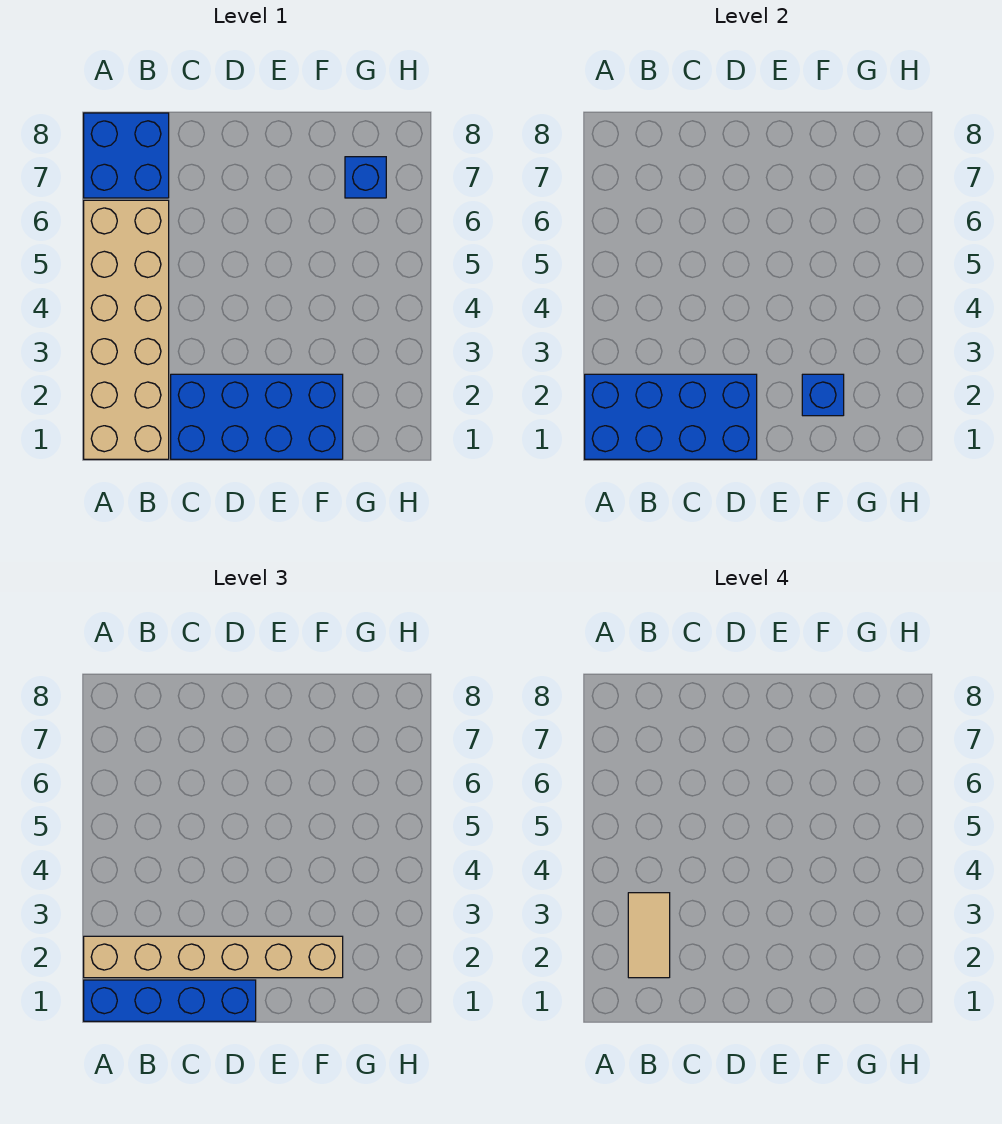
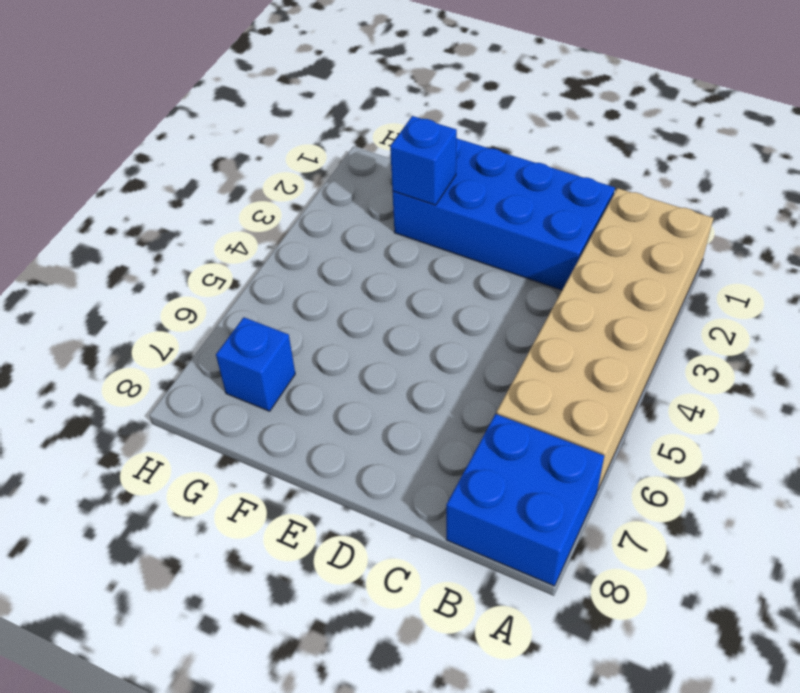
none -> blue 2x4 brick [585,374,757,459]
none -> blue 1x4 brick [84,980,256,1021]

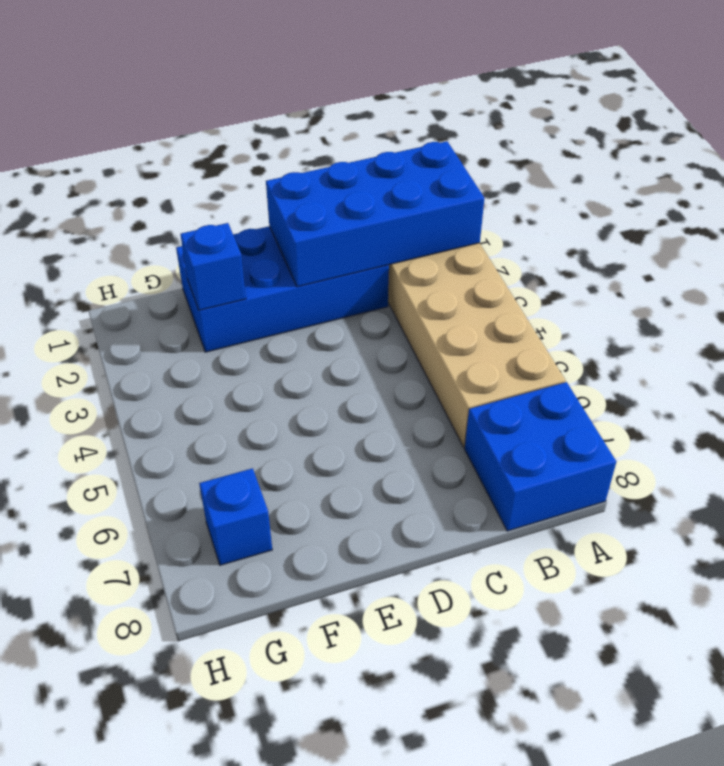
none -> blue 1x4 brick [84,980,256,1021]
none -> tan 1x6 brick [84,936,343,978]

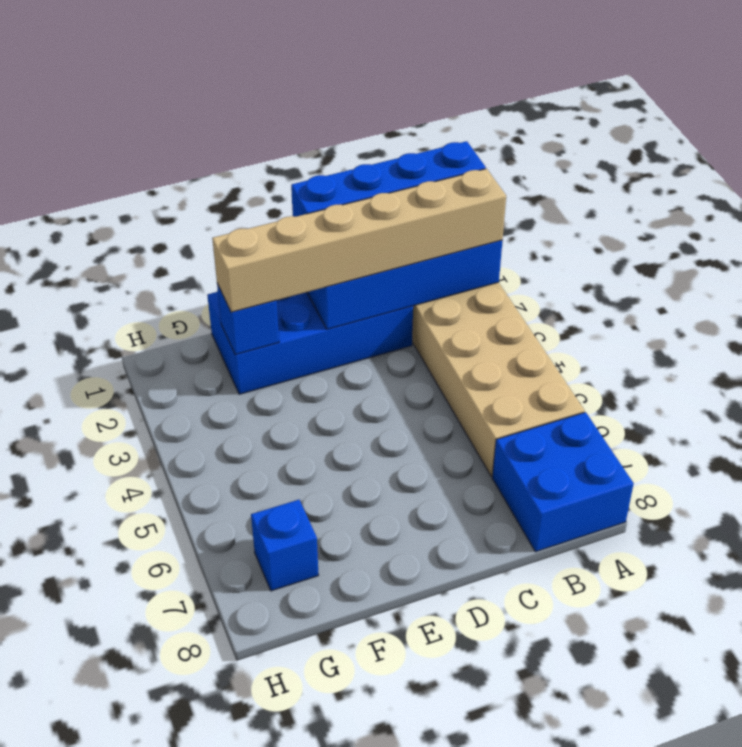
none -> tan 1x2 tile [628,893,670,978]

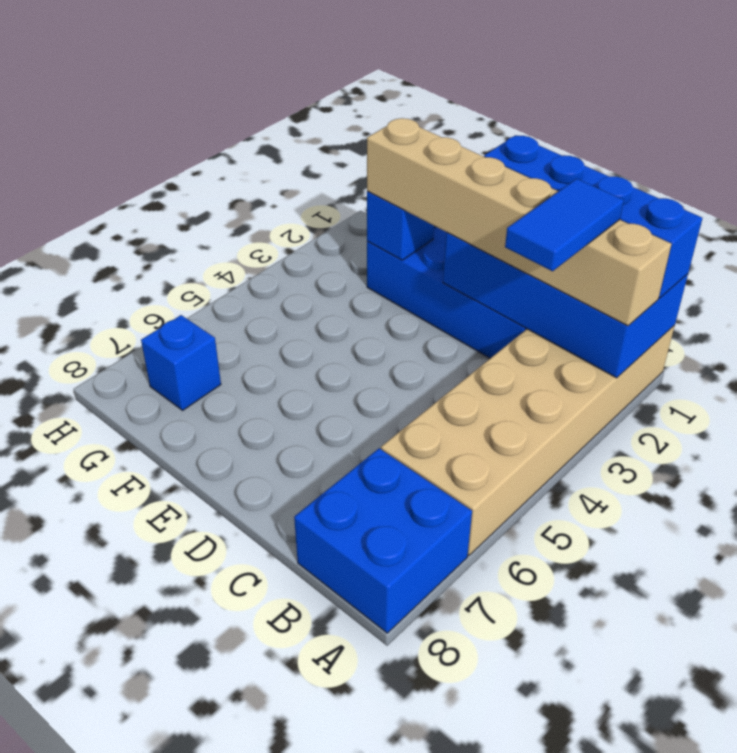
blue 1x2 tile [505,179,624,271] -> tan 1x2 tile [628,893,670,978]

